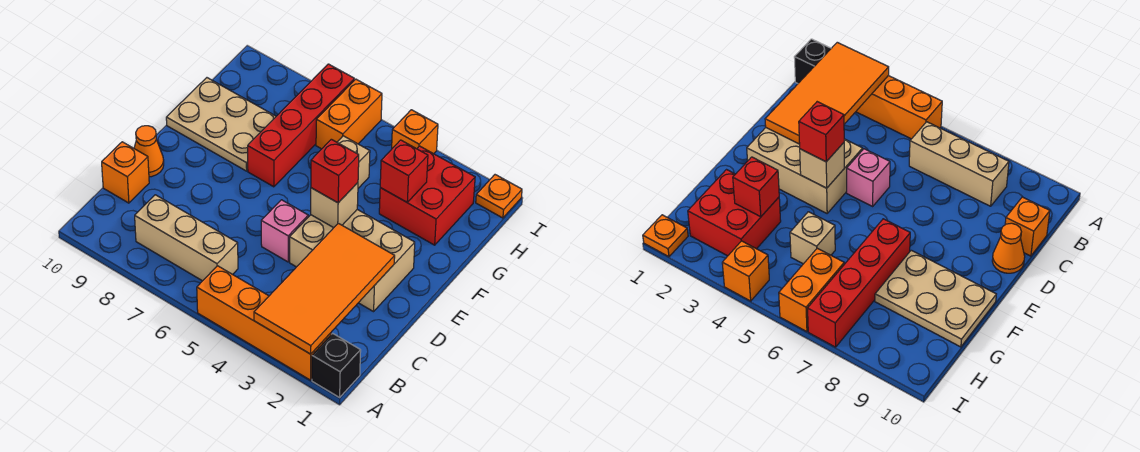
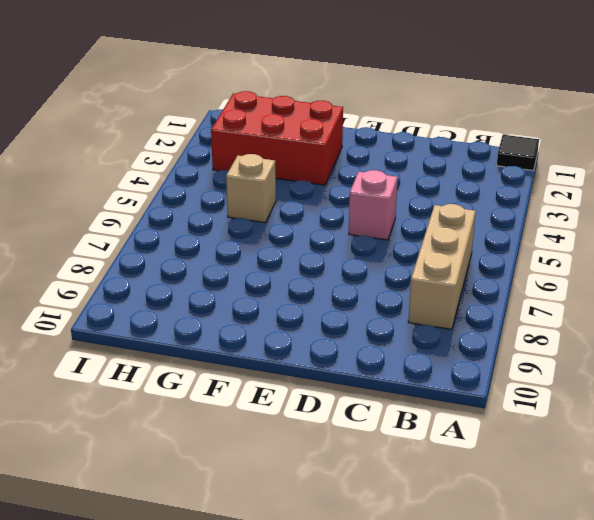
black 1x1 tile [497,135,539,170] -> black 1x1 brick [312,333,361,397]
red 2x3 brick [211,91,343,185] -> red 2x2 brick [379,146,475,245]
none -> orange 1x4 brick [197,266,331,380]
none -> orange 1x1 brick [102,142,149,203]
none -> tan 2x3 brick [290,210,415,312]

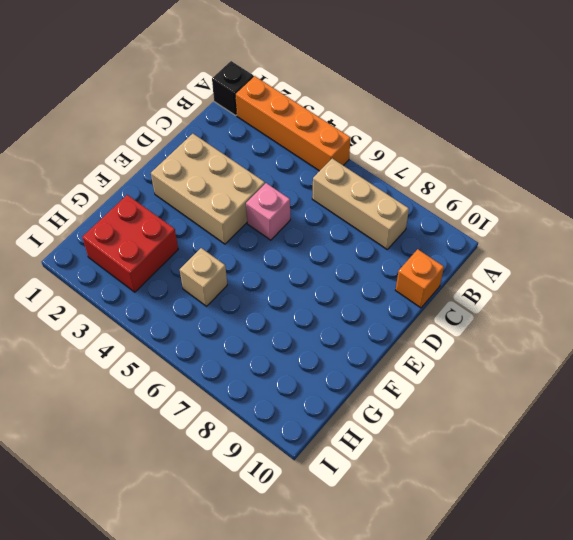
none -> orange 1x1 cone [134,126,164,177]
none -> red 1x4 brick [248,64,354,187]
none -> tan 2x3 plate [166,78,276,171]

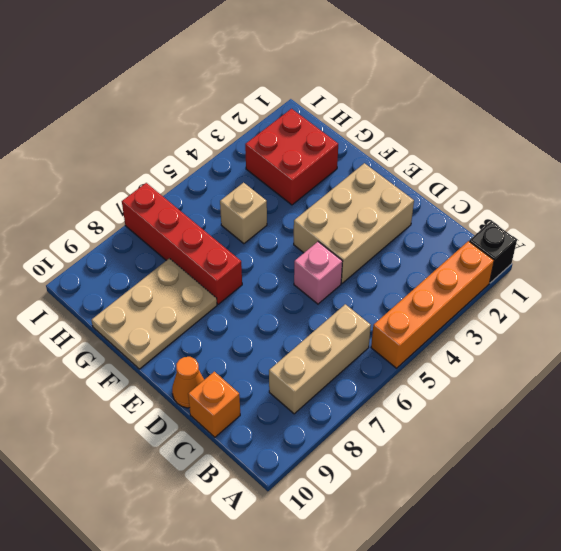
none -> orange 1x2 brick [316,79,382,149]
none -> orange 1x1 plate [476,175,522,218]
none -> orange 1x1 brick [392,110,438,154]

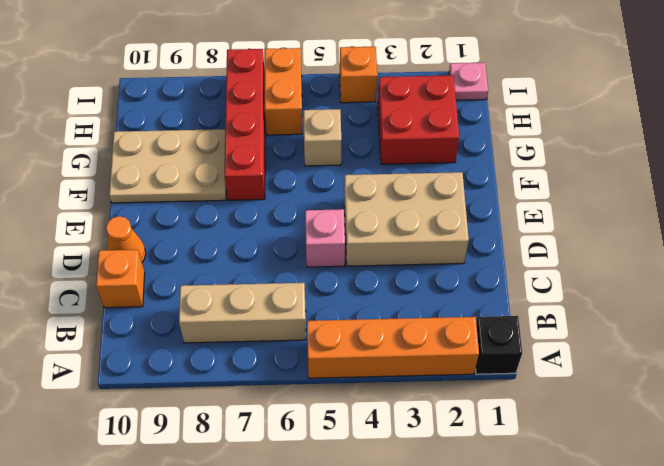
pink 1x1 plate [449,63,488,100] -> orange 1x1 plate [476,175,522,218]
none -> orange 2x4 tile [254,223,395,354]
none -> tan 1x1 brick [311,183,358,228]
none -> red 1x1 brick [380,140,428,202]

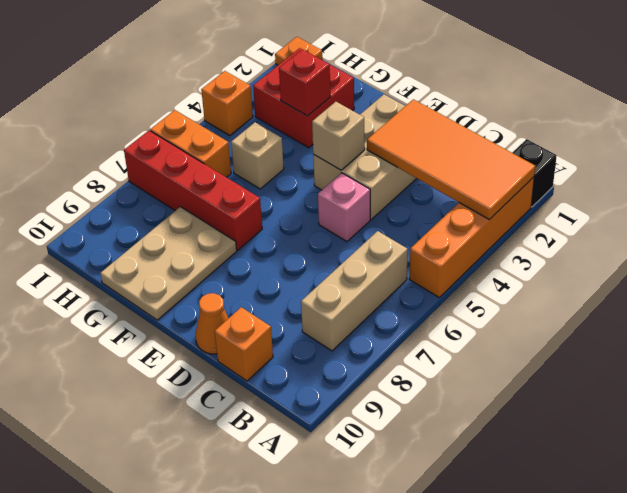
none -> red 1x1 brick [311,139,359,203]

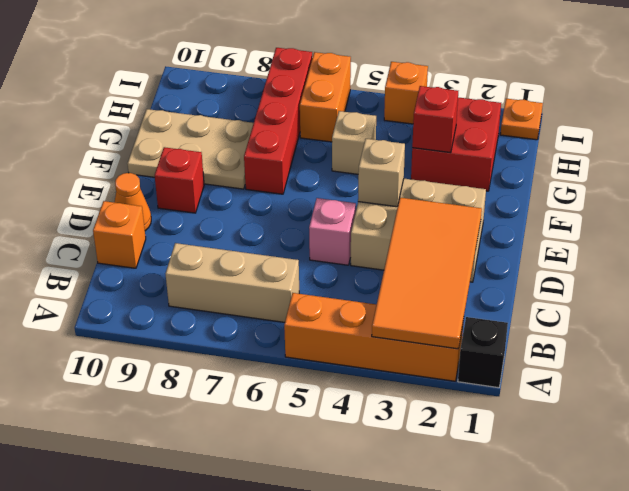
red 1x1 brick [155,147,204,213] -> red 1x1 brick moved to [311,139,359,203]

